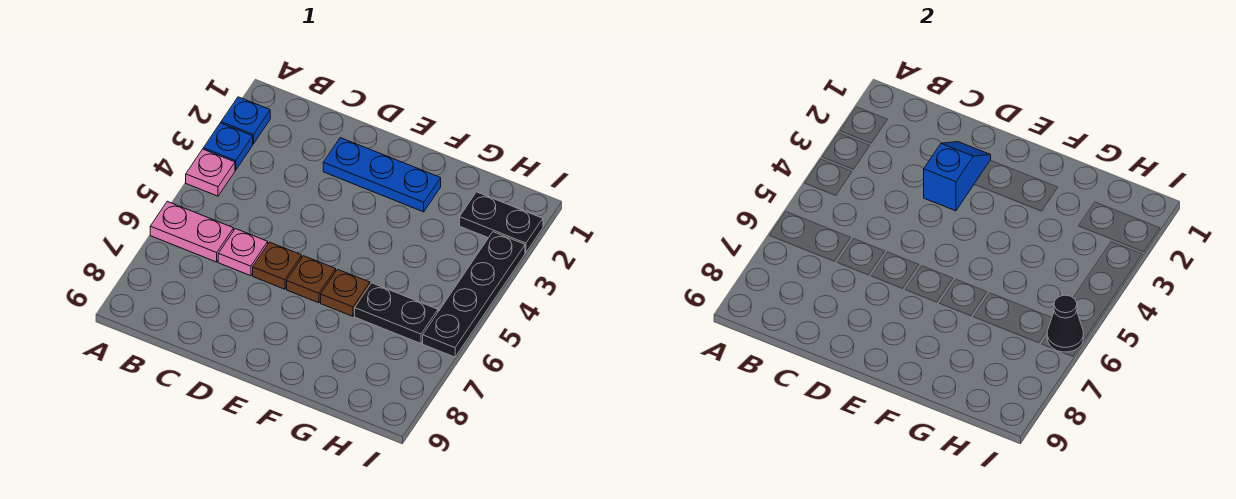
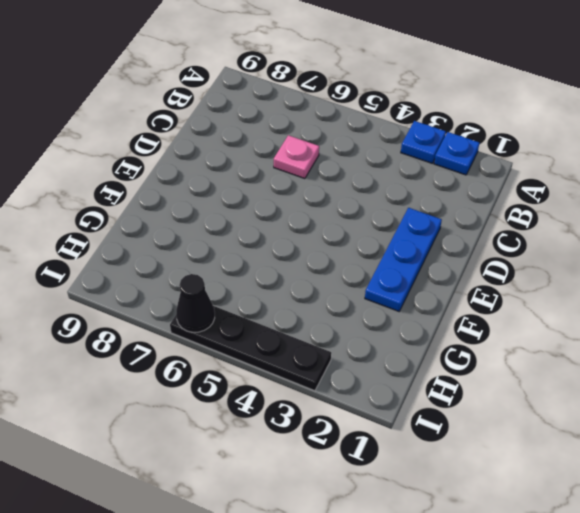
none -> pink 1x1 plate [186,149,235,196]
none -> pink 1x2 plate [150,201,234,262]
none -> brown 1x1 plate [253,242,302,289]

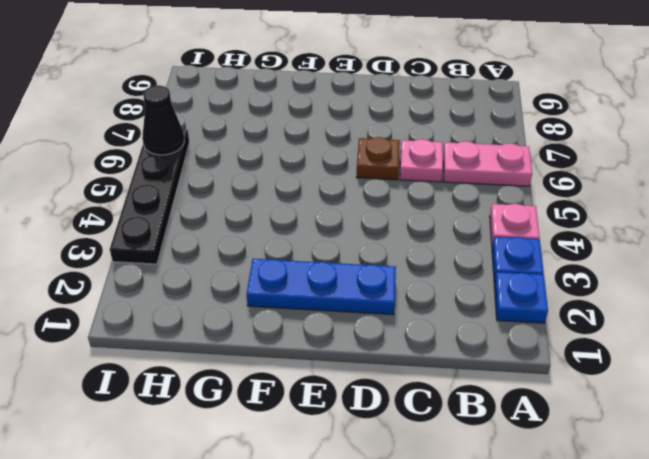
none -> brown 1x1 plate [287,256,336,303]
none -> brown 1x1 plate [321,269,370,316]
none -> black 1x2 plate [355,283,438,343]

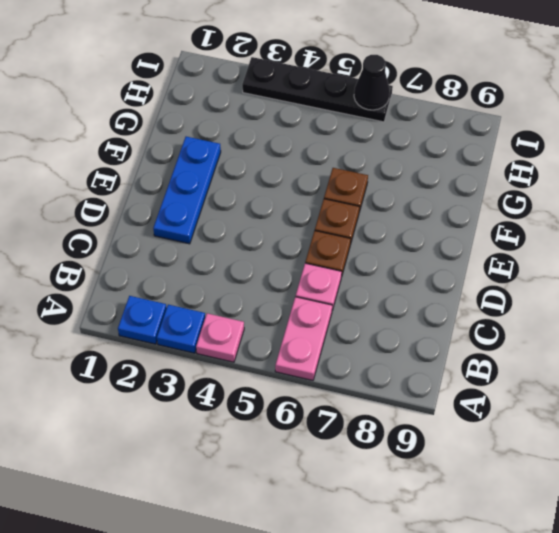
none -> black 1x2 plate [355,283,438,343]
none -> black 1x2 plate [460,192,543,253]
none -> blue 1x2 slope [924,142,991,211]

